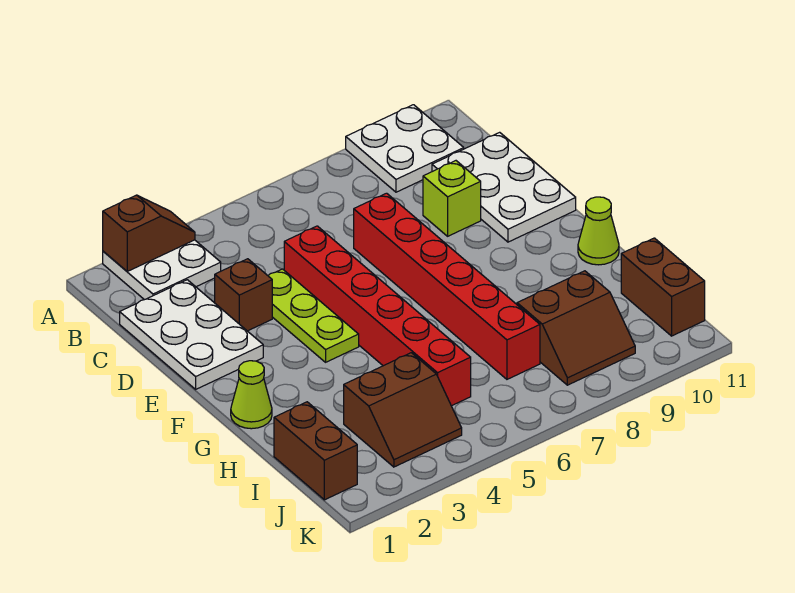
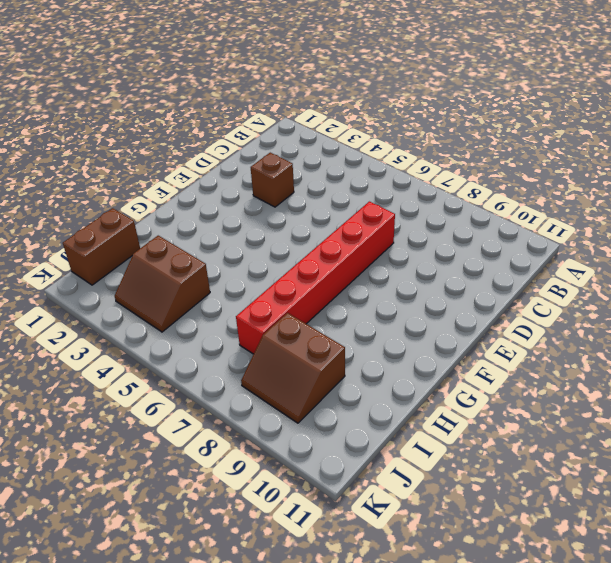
none -> white 2x2 plate [103,240,221,300]
none -> white 2x2 plate [346,105,464,192]
none -> white 2x3 plate [120,280,263,389]

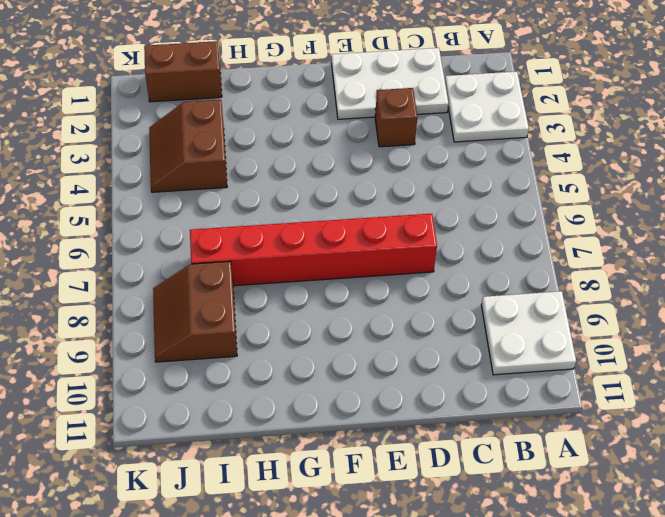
none -> white 2x3 plate [432,132,576,242]
none -> lime 1x3 plate [268,269,359,362]
none -> red 1x6 brick [284,226,471,406]

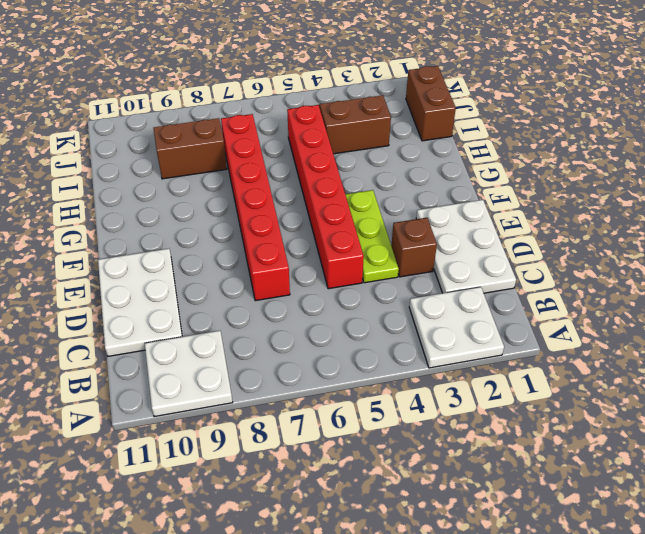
none -> lime 1x1 brick [423,161,481,236]
none -> lime 1x1 cone [231,361,272,429]
none -> lime 1x1 cone [578,197,619,265]

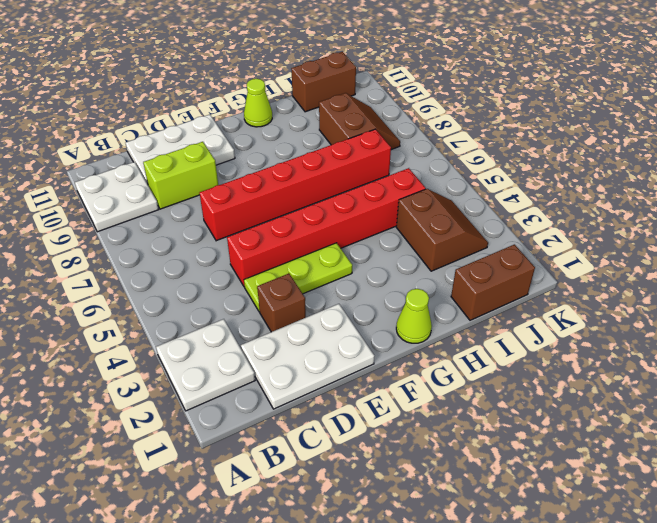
lime 1x2 brick [143,142,218,209] -> lime 1x1 brick [423,161,481,236]
none -> brown 1x2 slope [103,195,195,271]

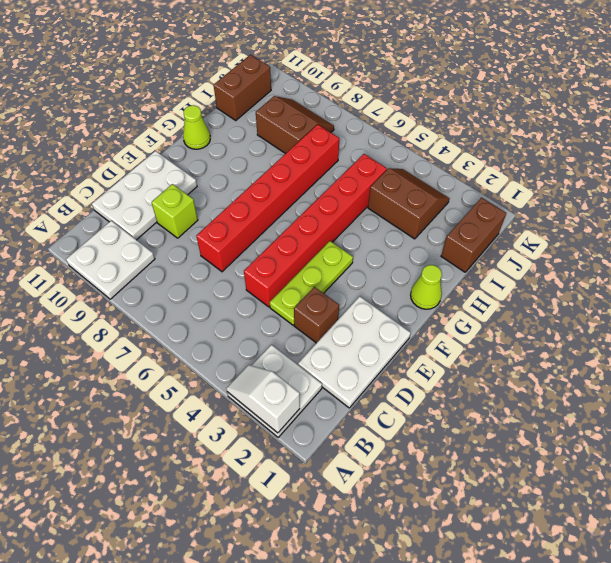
white 1x2 slope [226,365,300,433] -> brown 1x2 slope [103,195,195,271]

